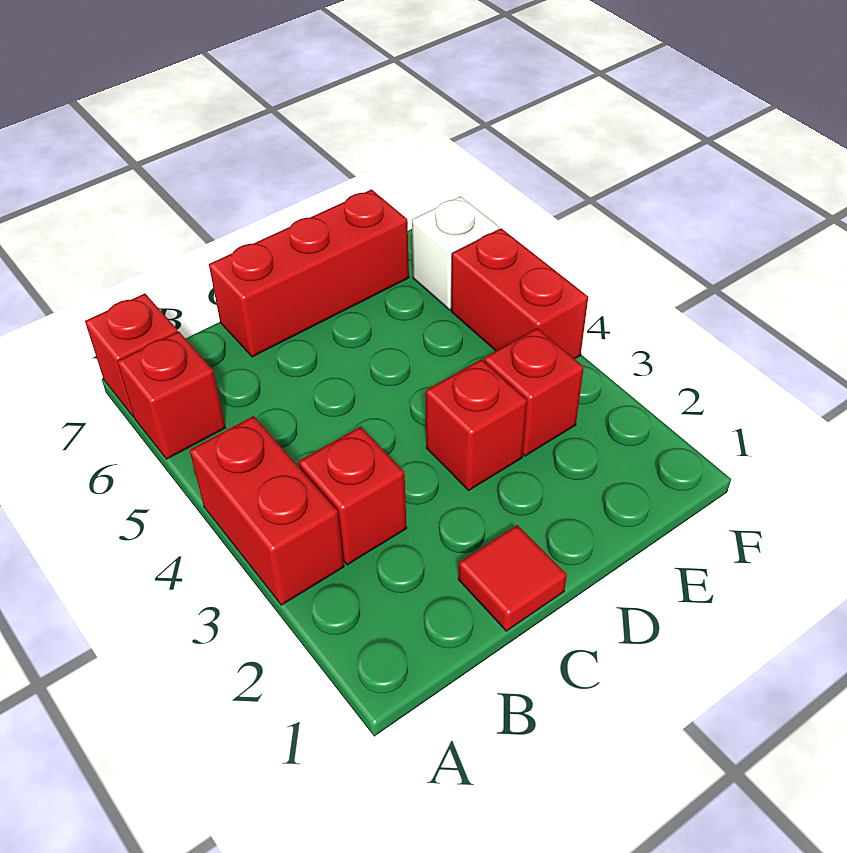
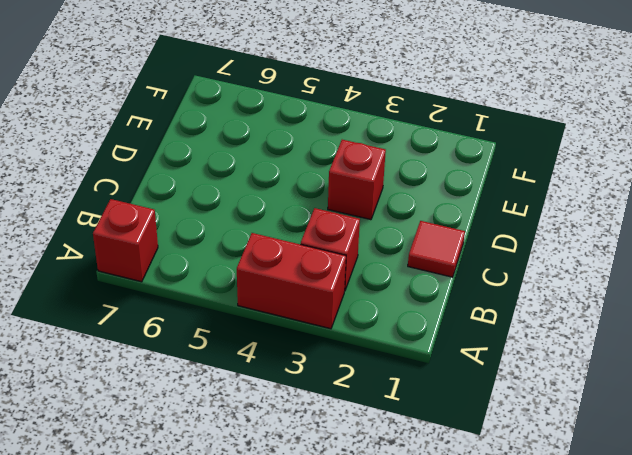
none -> red 1x1 brick [117,331,226,459]
none -> red 1x3 brick [209,189,409,357]

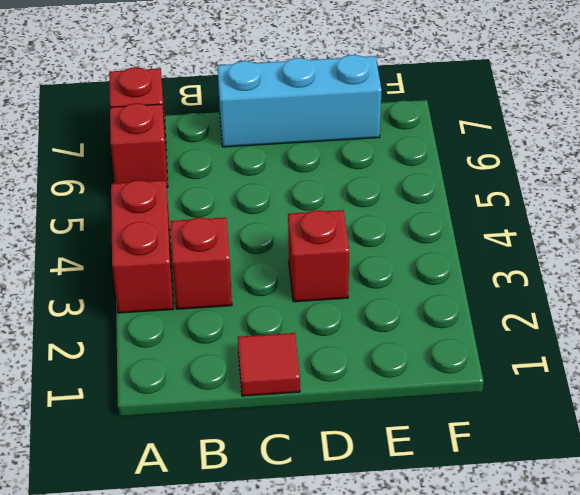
cyan 1x3 brick [217,55,381,147] -> red 1x3 brick [209,189,409,357]
none -> red 1x1 brick [484,328,584,456]
none -> red 1x2 brick [451,228,588,359]

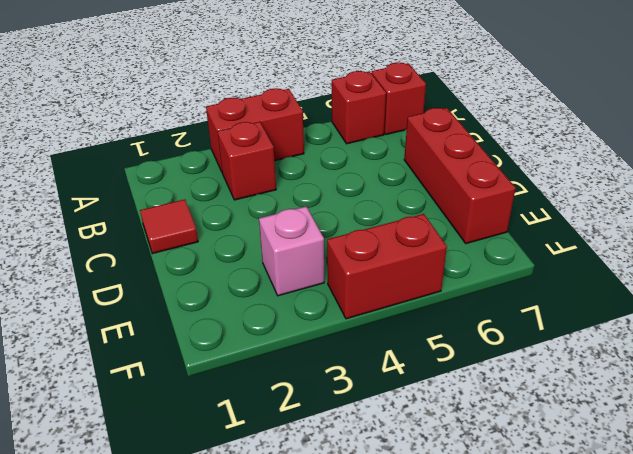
pink 1x1 brick [259,207,324,296] -> red 1x1 brick [484,328,584,456]
none -> red 1x1 brick [426,359,527,490]
none -> white 1x1 brick [412,196,499,310]

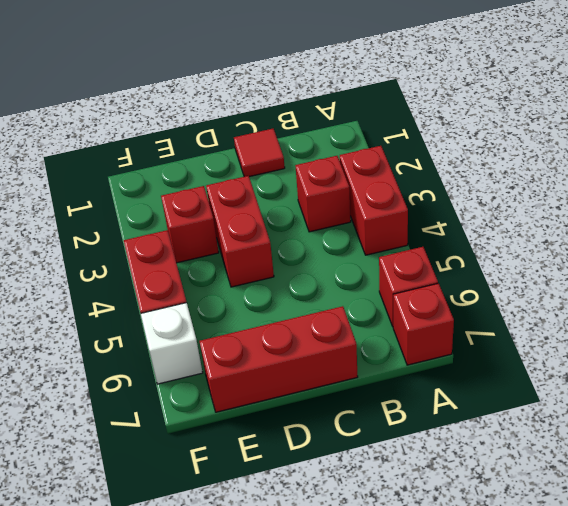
red 1x2 brick [206,176,274,287] -> red 1x1 brick [426,359,527,490]

